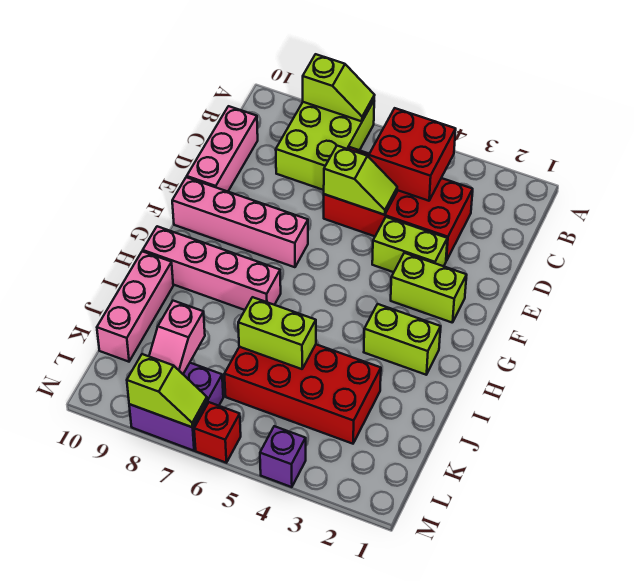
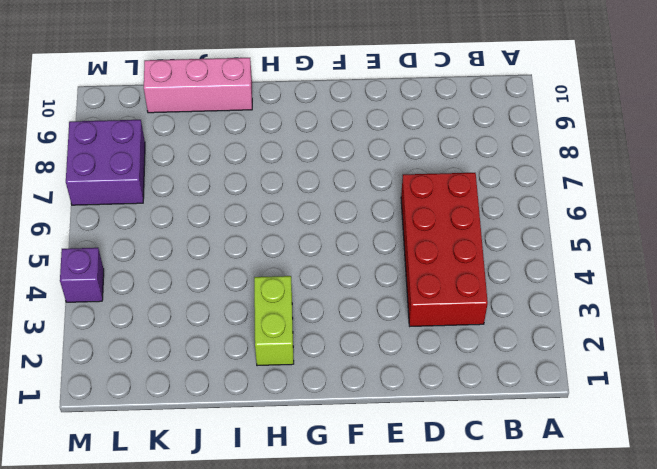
none -> lime 2x3 brick [276,101,374,190]
none -> pink 1x3 brick [187,106,258,192]
none -> lime 1x2 brick [372,217,447,272]

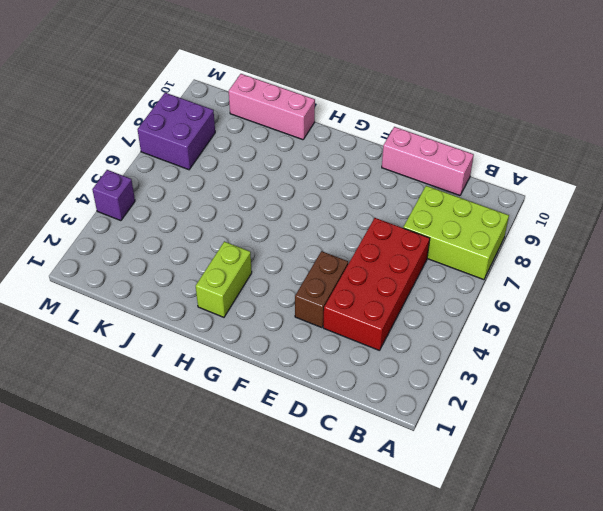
brown 1x2 brick [295,251,348,328] -> lime 1x2 brick [372,217,447,272]
none -> lime 1x2 brick [391,253,467,323]
none -> pink 1x4 brick [172,177,308,267]
none -> pink 1x4 brick [143,226,281,310]

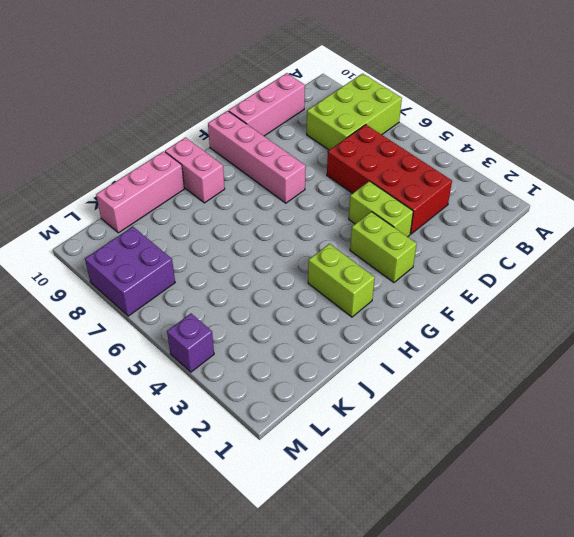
pink 1x2 brick [165,137,225,203] -> pink 1x4 brick [143,226,281,310]
none -> red 2x4 brick [224,345,381,444]
none -> red 1x1 brick [194,402,241,463]
none -> lime 1x2 slope [303,54,375,121]

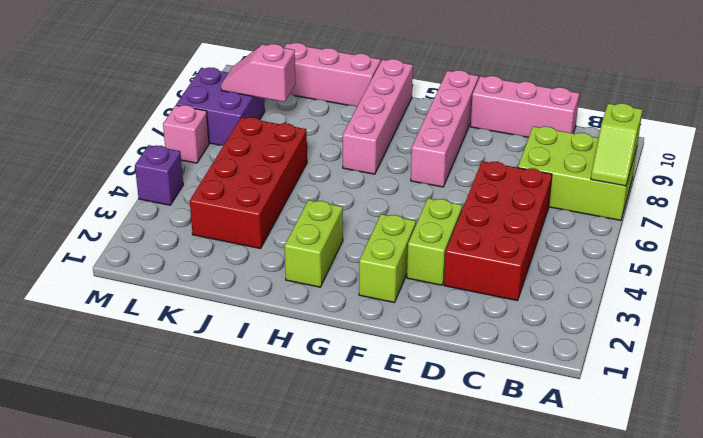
pink 1x1 brick [163,105,209,163] -> red 1x1 brick [194,402,241,463]
none -> red 2x2 brick [369,108,456,201]
none -> lime 1x2 slope [324,146,397,215]
none -> lime 1x2 brick [238,297,316,369]

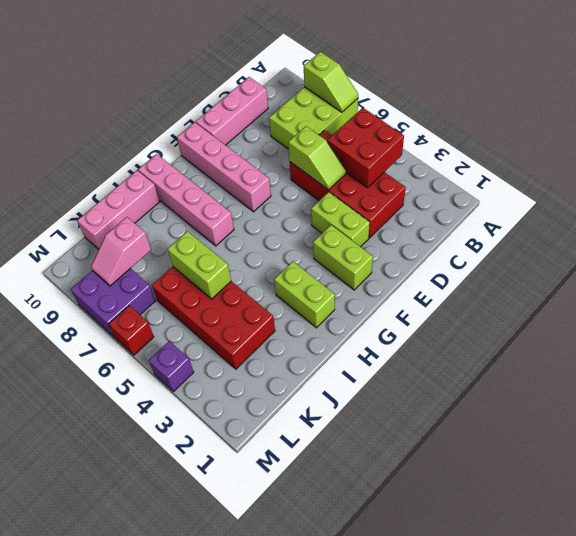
none -> lime 1x2 slope [127,354,207,427]

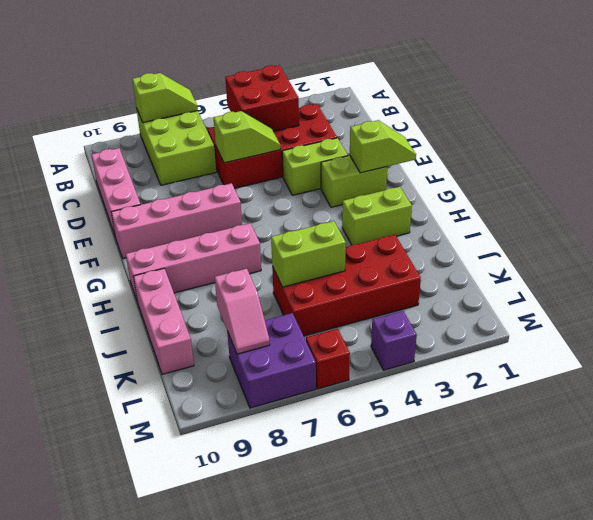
lime 1x2 slope [350,120,416,173] -> lime 1x2 slope moved to [127,354,207,427]

